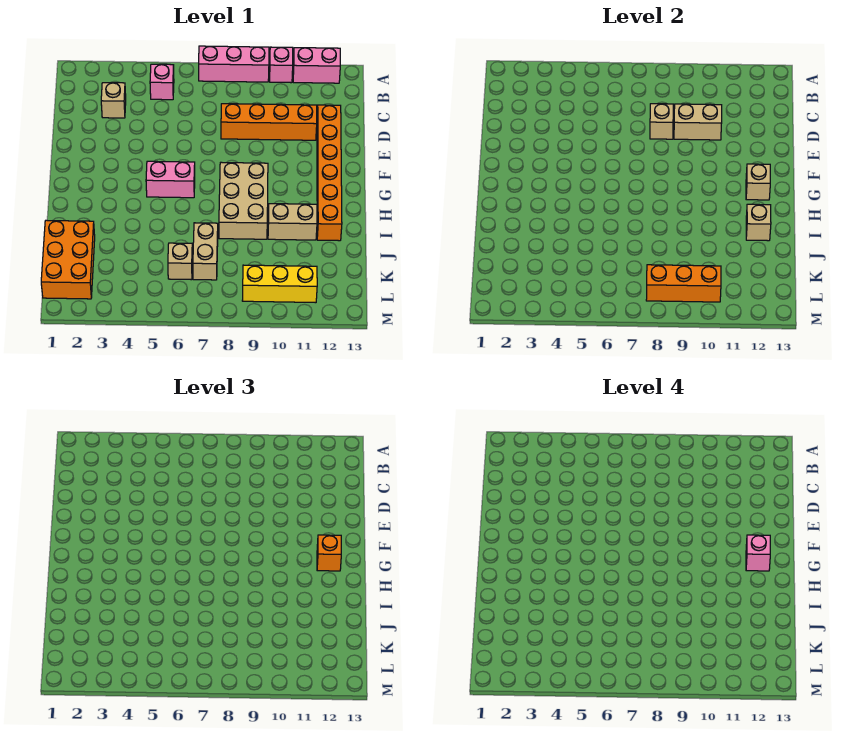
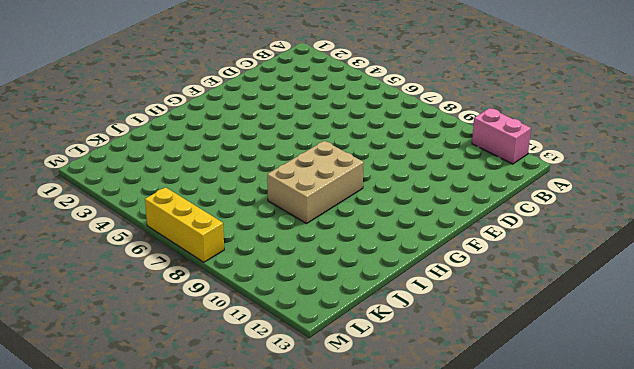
yellow 1x3 brick [145,187,224,262] -> yellow 1x3 brick moved to [242,265,317,303]
none -> pink 1x3 brick [199,46,269,82]
none -> pink 1x1 brick [270,47,293,83]
none -> pink 1x1 brick [150,64,174,100]

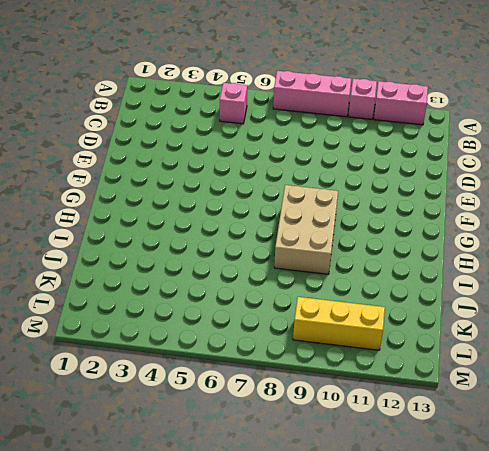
none -> tan 1x1 brick [101,83,126,118]
none -> orange 1x4 brick [221,104,317,140]
none -> orange 1x6 brick [317,105,342,241]

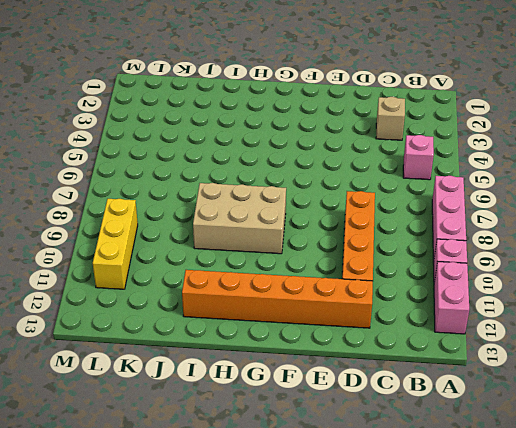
none -> pink 1x2 brick [146,161,195,198]
none -> tan 1x2 brick [268,204,317,240]
none -> orange 2x3 brick [41,220,95,299]

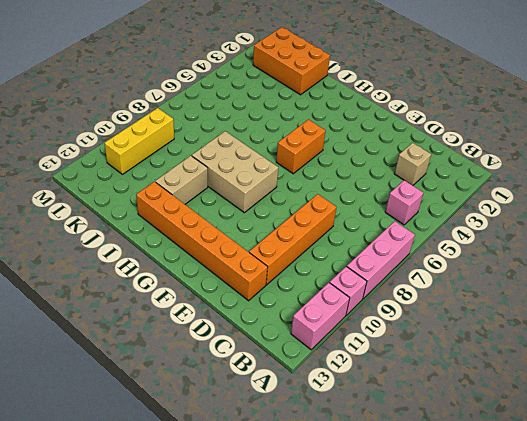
orange 1x2 brick [276,119,326,174] -> pink 1x2 brick [146,161,195,198]
none -> tan 1x2 brick [193,223,218,280]
none -> tan 1x1 brick [168,243,192,280]
none -> tan 1x1 brick [650,104,673,139]

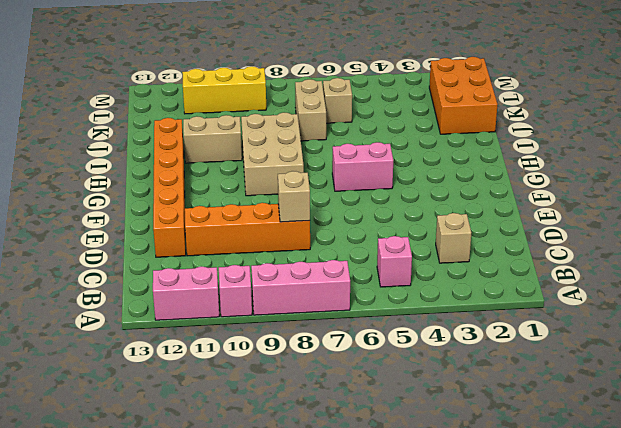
none -> tan 1x2 brick [674,104,722,140]
none -> tan 1x1 brick [746,164,770,200]
none -> tan 1x1 brick [746,204,771,241]

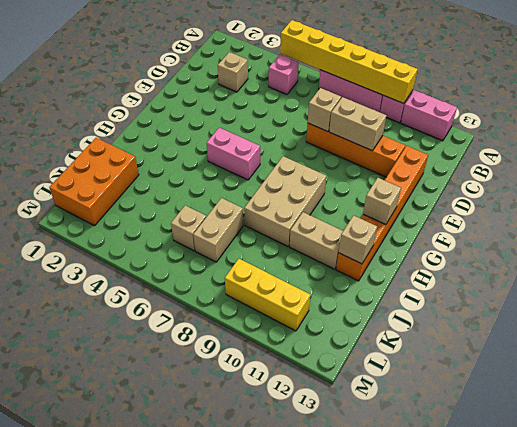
yellow 1x6 brick [280,20,418,104] -> none
none -> orange 1x3 brick [646,265,721,302]
none -> orange 1x1 brick [317,535,341,571]
none -> pink 1x1 brick [746,535,770,571]

